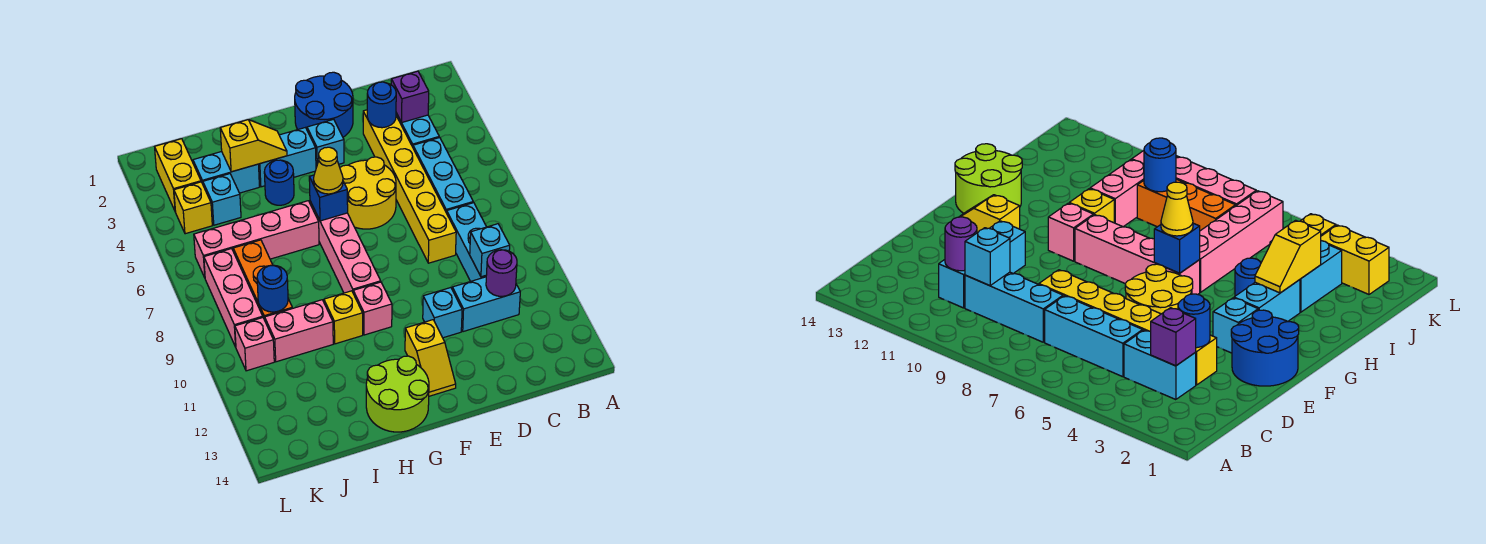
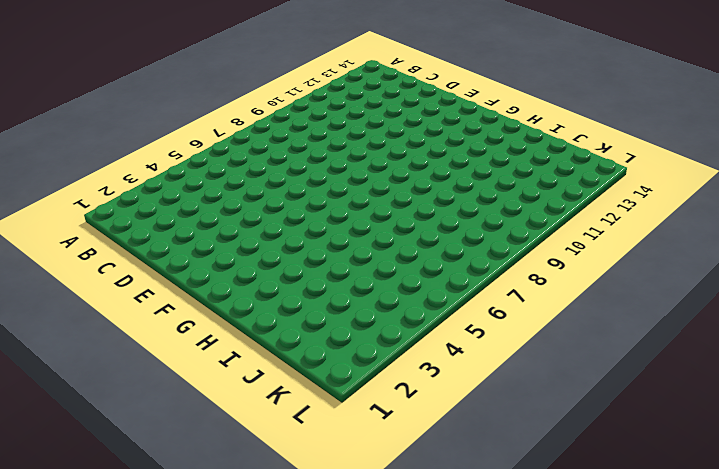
none -> cyan 1x2 brick [396,113,439,147]
none -> cyan 1x3 brick [413,137,473,213]
none -> cyan 1x3 brick [447,203,486,281]
none -> cyan 1x2 brick [452,277,520,332]

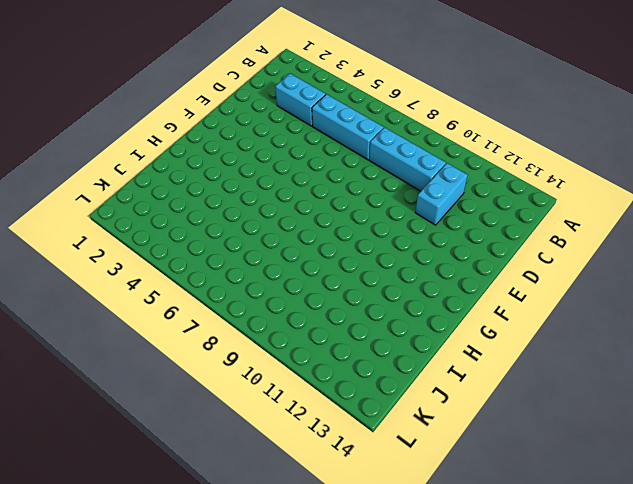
none -> yellow 1x6 brick [363,110,456,263]
none -> blue 2x2 round brick [295,72,353,137]
none -> yellow 2x2 round brick [340,157,396,229]
none -> cyan 1x1 brick [423,288,462,338]

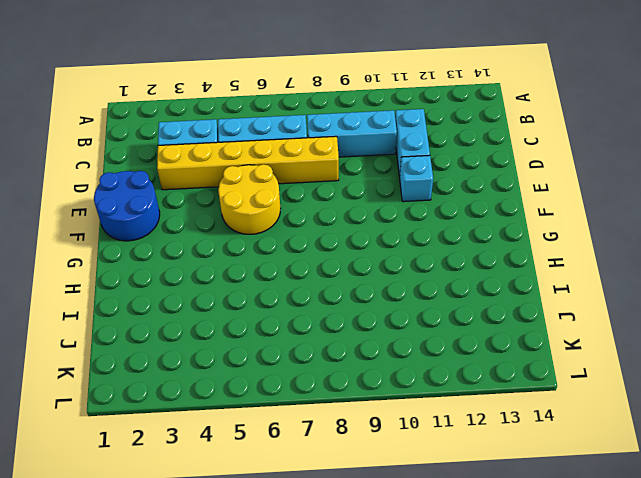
none -> cyan 1x1 brick [307,119,344,168]
none -> yellow 1x2 slope [405,320,456,396]
none -> cyan 1x2 brick [259,128,316,187]
none -> pink 1x4 brick [310,201,381,293]

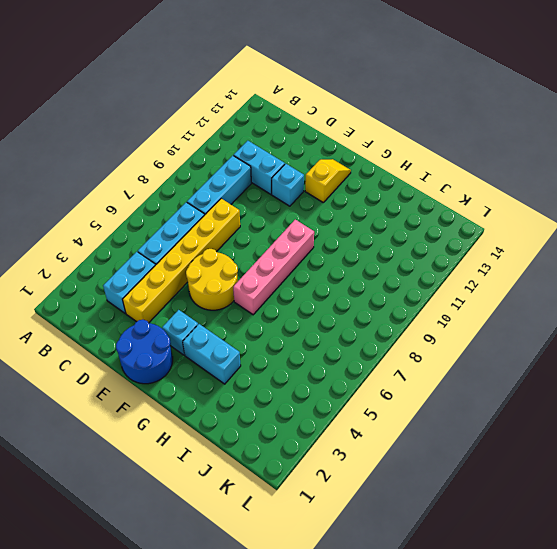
none -> pink 1x1 brick [353,282,392,335]
none -> lime 2x2 round brick [366,356,429,432]
none -> blue 1x1 round brick [264,160,294,205]
none -> pink 1x4 brick [194,201,319,277]

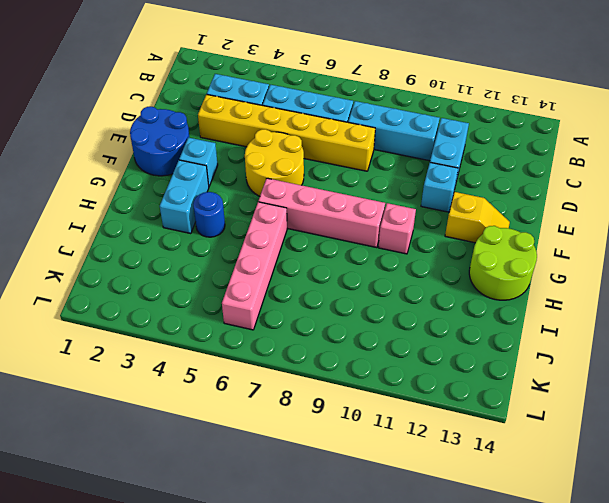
none -> yellow 1x1 brick [324,291,363,344]
none -> cyan 1x2 brick [193,152,259,193]
none -> pink 1x2 brick [265,300,333,362]
none -> cyan 1x1 brick [203,174,241,225]

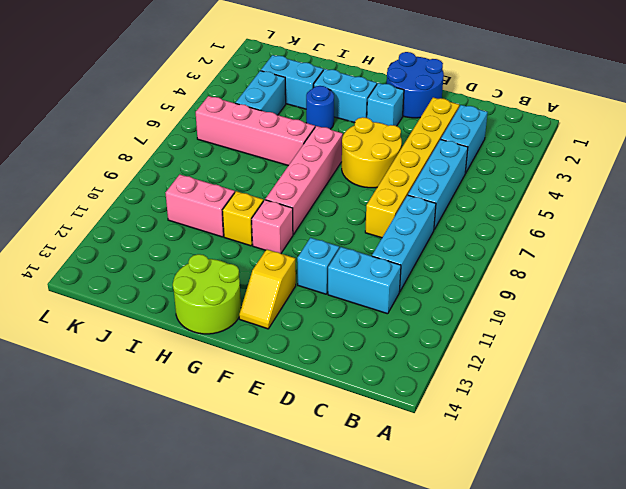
cyan 1x2 brick [236,71,286,115] -> cyan 1x1 brick [203,174,241,225]
none -> orange 1x3 brick [233,240,292,320]
none -> yellow 1x2 brick [155,139,201,212]
none -> yellow 1x1 brick [174,182,212,234]
none -> pink 1x3 brick [204,249,263,347]

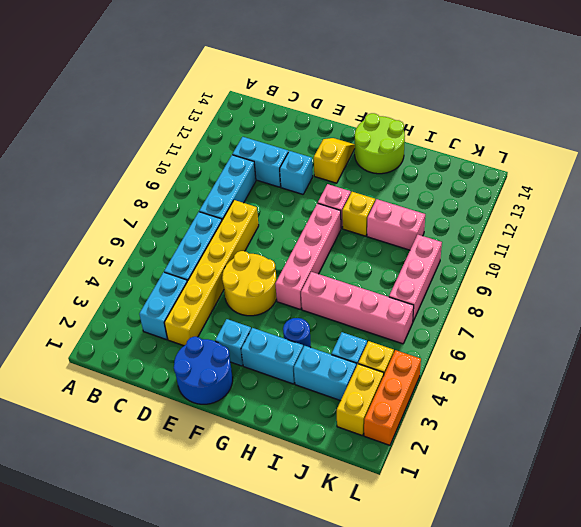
orange 1x3 brick [364,350,421,445] -> orange 1x3 brick moved to [233,240,292,320]
none -> pink 1x1 brick [235,318,274,371]
none -> purple 1x1 brick [391,71,429,122]
none -> cyan 1x1 brick [470,224,510,277]
none -> purple 1x1 round brick [486,250,517,296]

